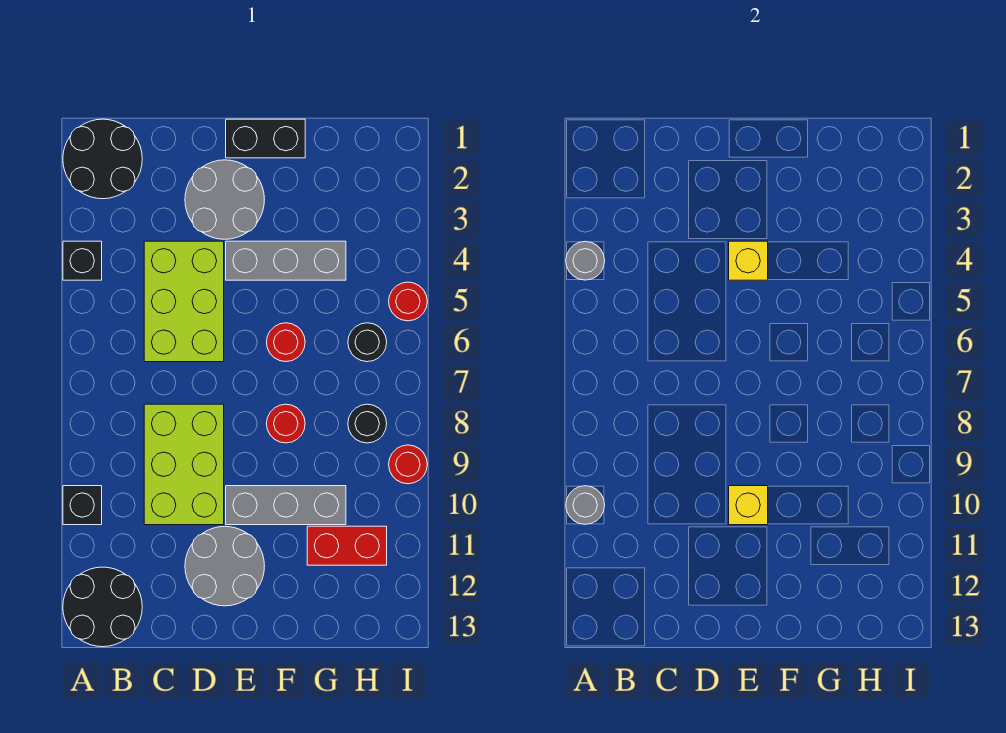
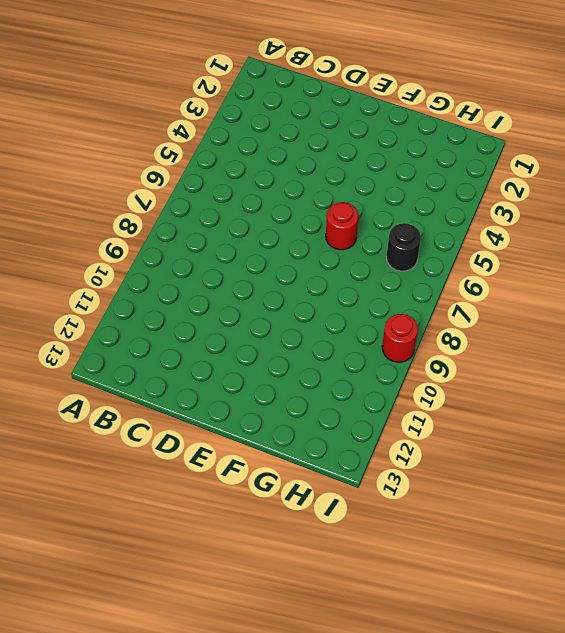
none -> black 2x2 round brick [63,119,142,199]
none -> black 1x1 brick [63,241,102,280]
none -> black 1x1 brick [63,486,102,525]

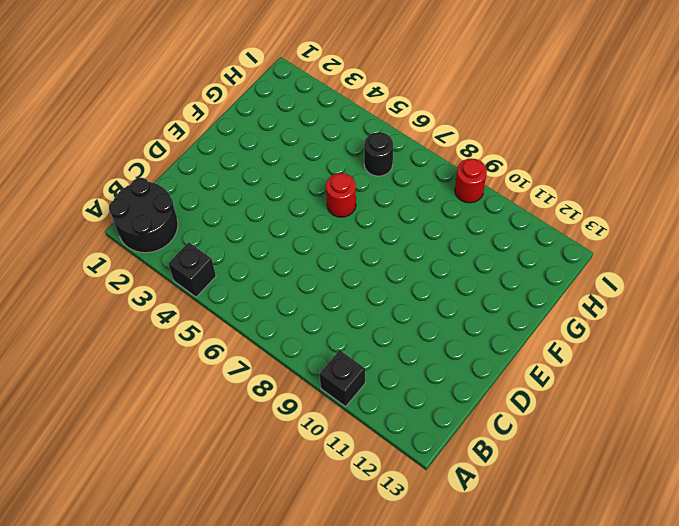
none -> black 2x2 round brick [63,567,142,647]
none -> lime 2x3 brick [144,241,224,362]
none -> lime 2x3 brick [144,404,224,525]

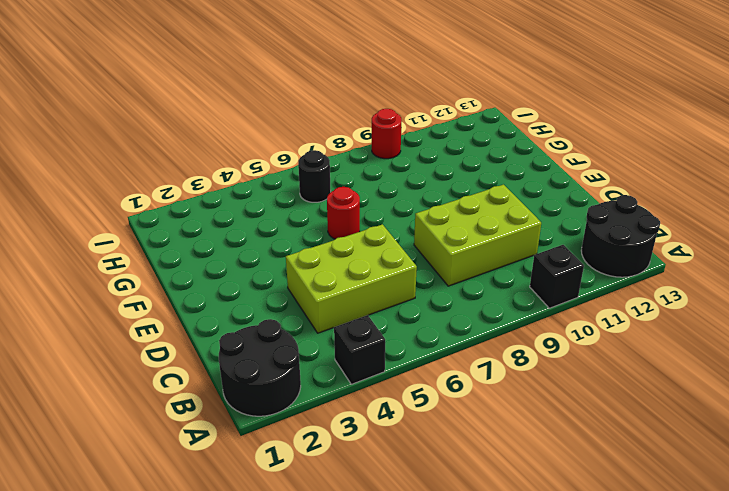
none -> grey 2x2 round brick [185,160,264,239]
none -> grey 2x2 round brick [185,526,264,606]
none -> black 1x2 brick [226,119,305,158]

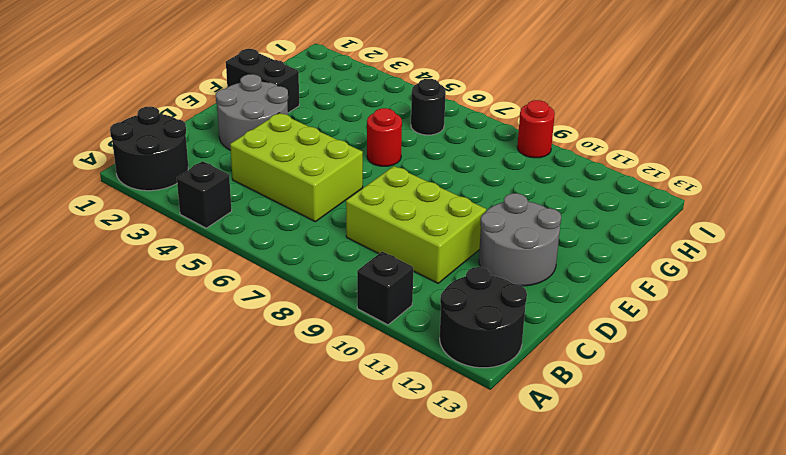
black 1x2 brick [226,49,299,113] -> black 1x2 brick turned to [226,119,305,158]
none -> grey 1x3 brick [226,241,346,280]
none -> grey 1x3 brick [226,486,346,525]
none -> red 1x1 round brick [266,404,305,443]

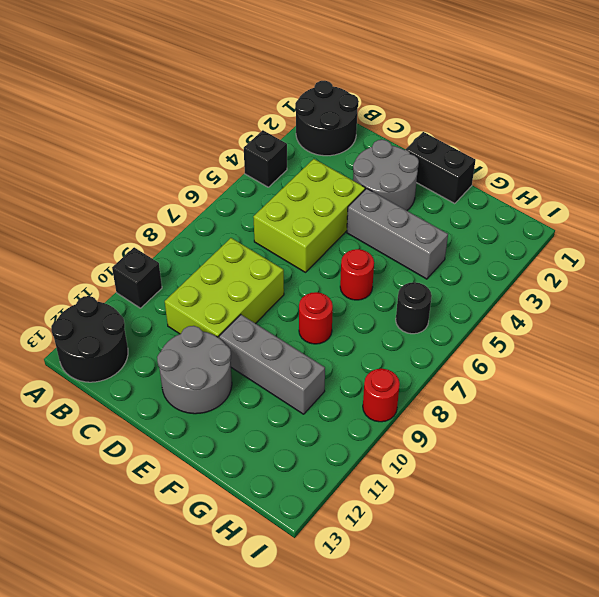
none -> red 1x2 brick [307,526,387,565]
none -> black 1x1 round brick [348,404,387,443]
none -> red 1x1 round brick [389,282,427,321]

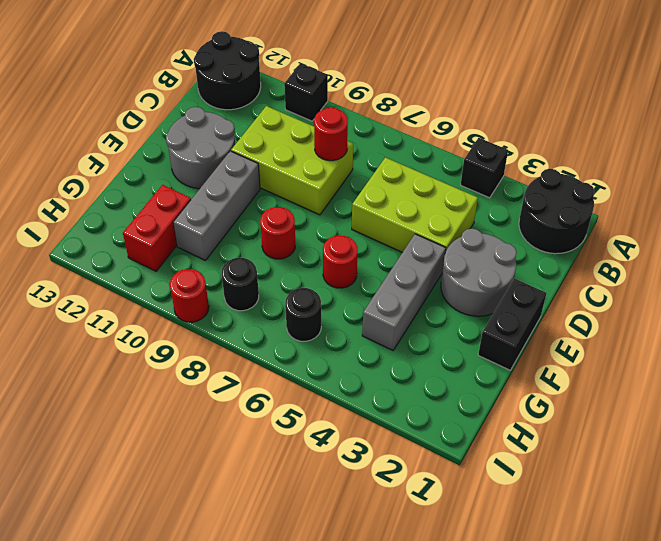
red 1x1 round brick [314,108,348,161] -> red 1x1 round brick moved to [389,282,427,321]
none -> grey 1x1 round brick [566,241,605,280]
none -> grey 1x1 round brick [566,486,605,524]
none -> yellow 1x1 brick [729,241,768,280]

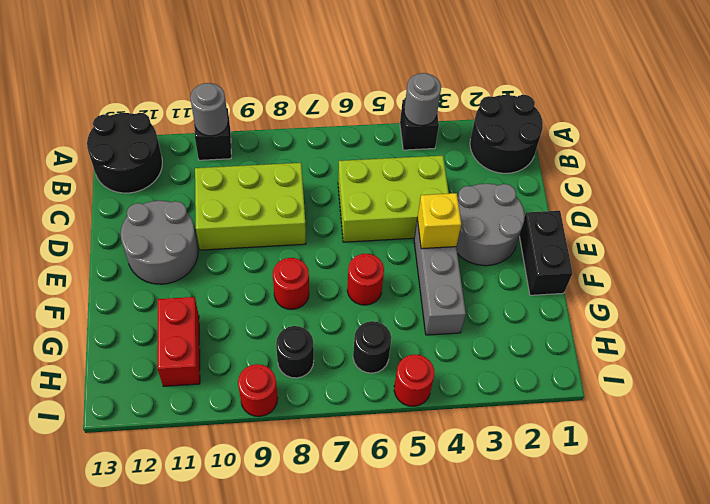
none -> grey 1x3 brick [226,486,346,525]
none -> yellow 1x1 brick [729,486,768,525]

